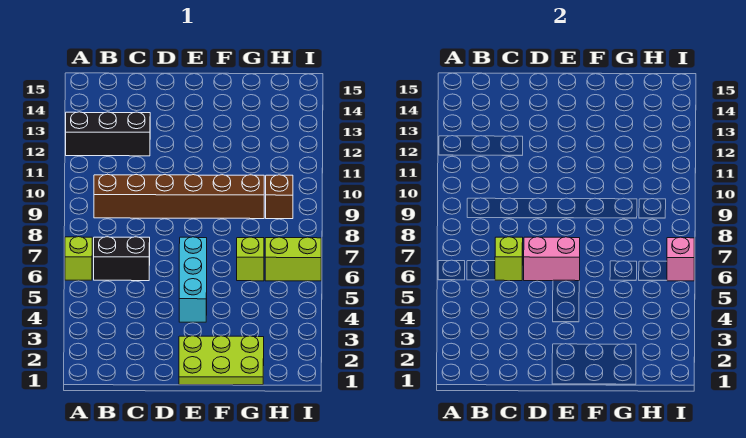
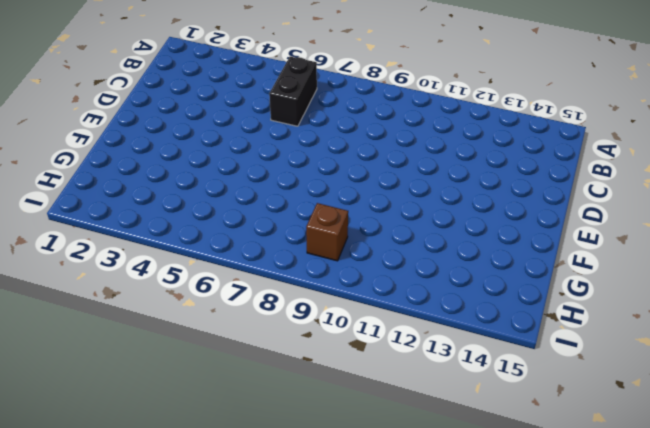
none -> lime 1x1 brick [65,237,92,280]
none -> black 1x3 brick [66,112,150,156]
none -> brown 1x6 brick [94,174,264,219]

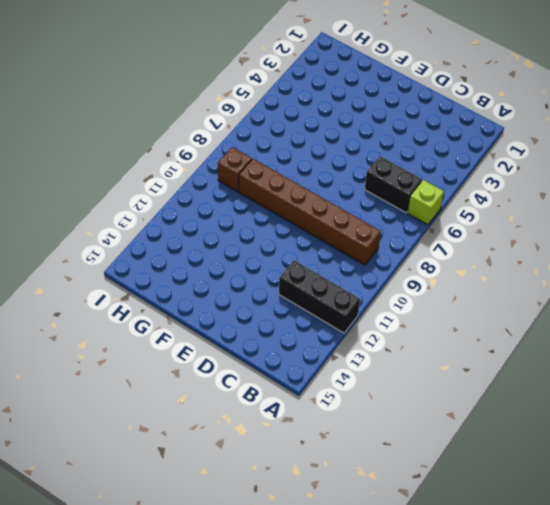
none -> lime 2x3 plate [179,336,264,385]
none -> cyan 1x3 brick [179,237,207,322]
none -> lime 1x1 brick [237,237,264,281]

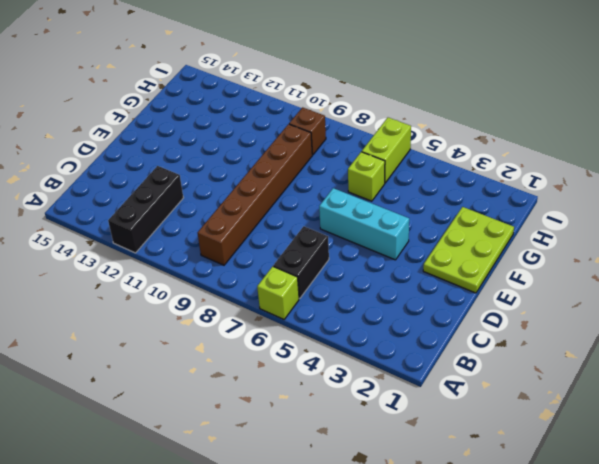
none -> lime 1x1 brick [495,237,523,281]
none -> pink 1x2 brick [524,237,580,281]
none -> pink 1x1 brick [667,237,694,281]

